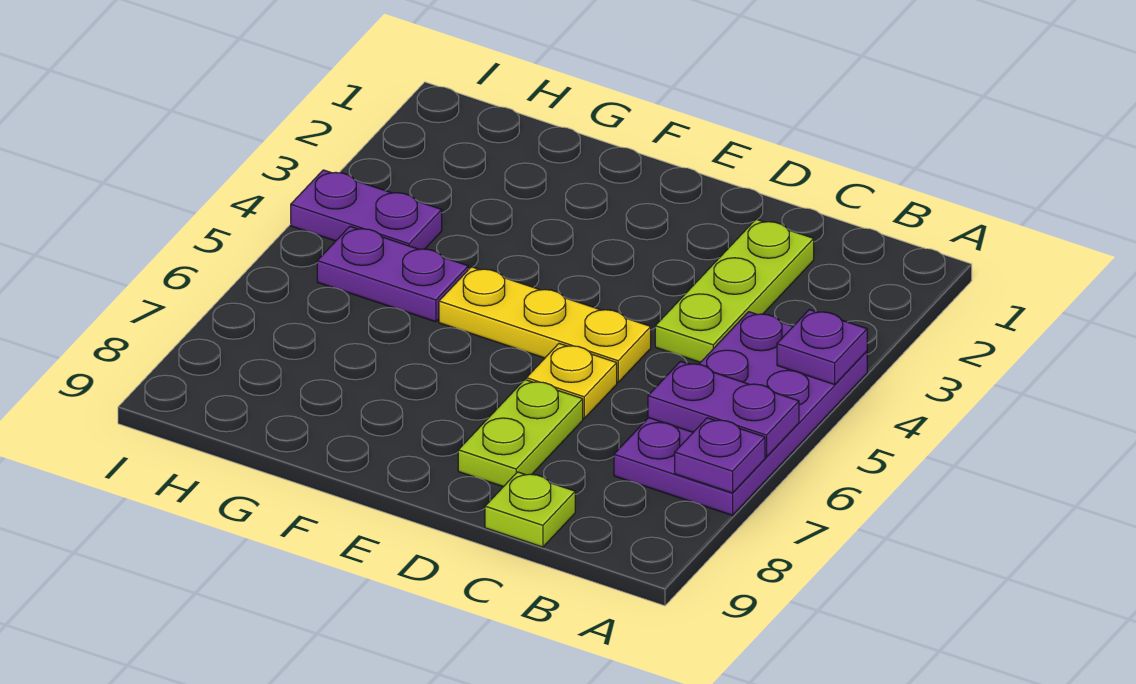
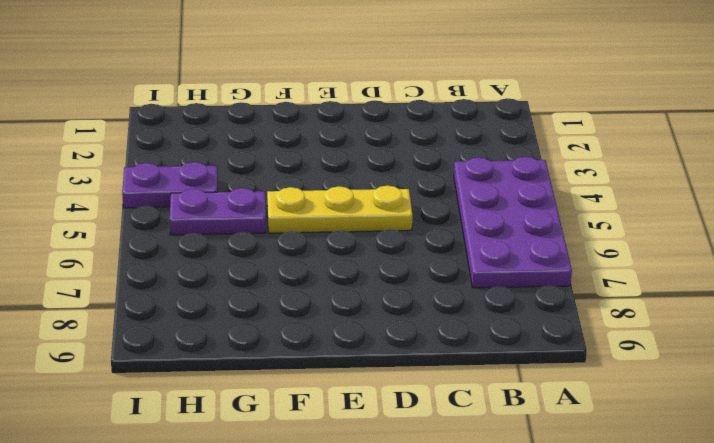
none -> lime 1x3 plate [655,219,814,362]
none -> lime 1x1 plate [485,472,575,547]

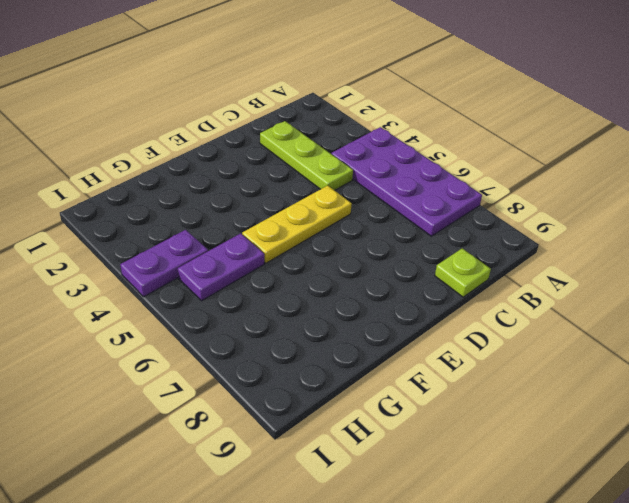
none -> yellow 1x1 plate [526,344,617,418]
none -> lime 1x2 plate [458,380,583,487]

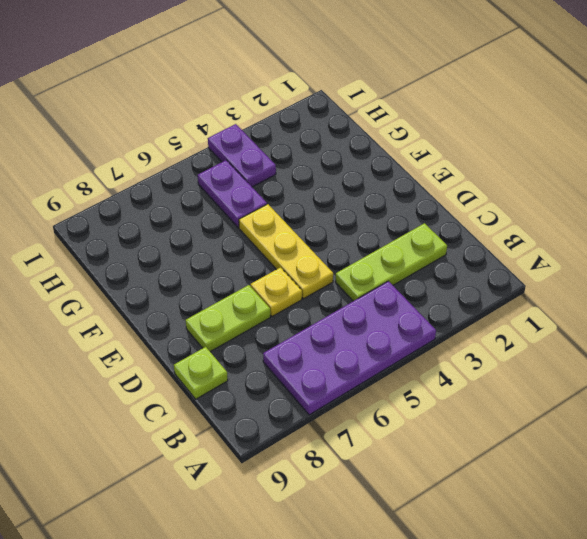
none -> purple 1x1 plate [777,310,867,385]
none -> purple 1x2 plate [648,361,799,457]

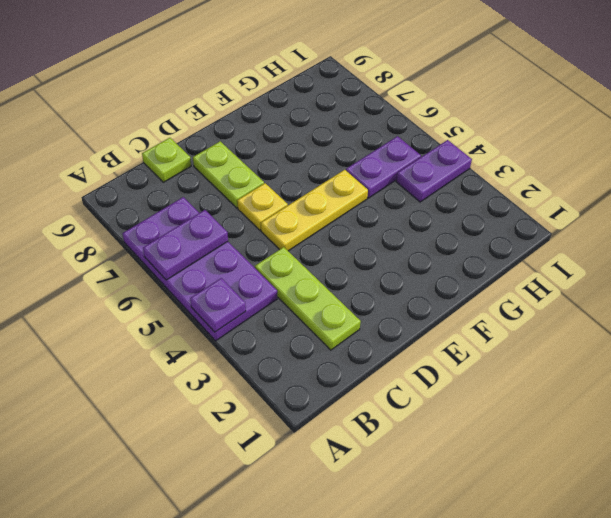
none -> purple 1x1 plate [675,418,765,493]

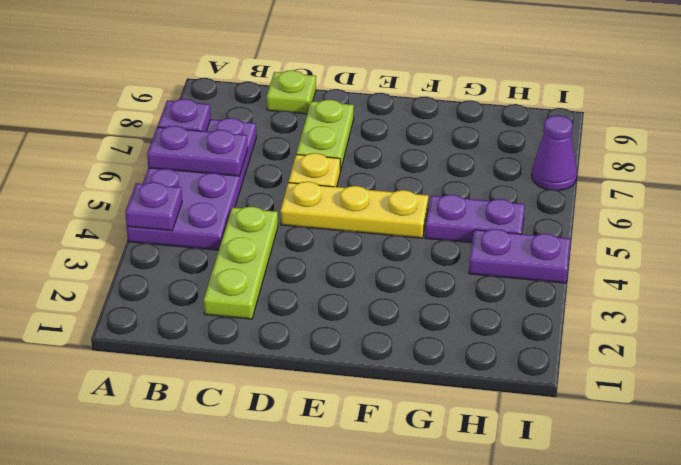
purple 1x1 cone [532,115,577,191] -> none

